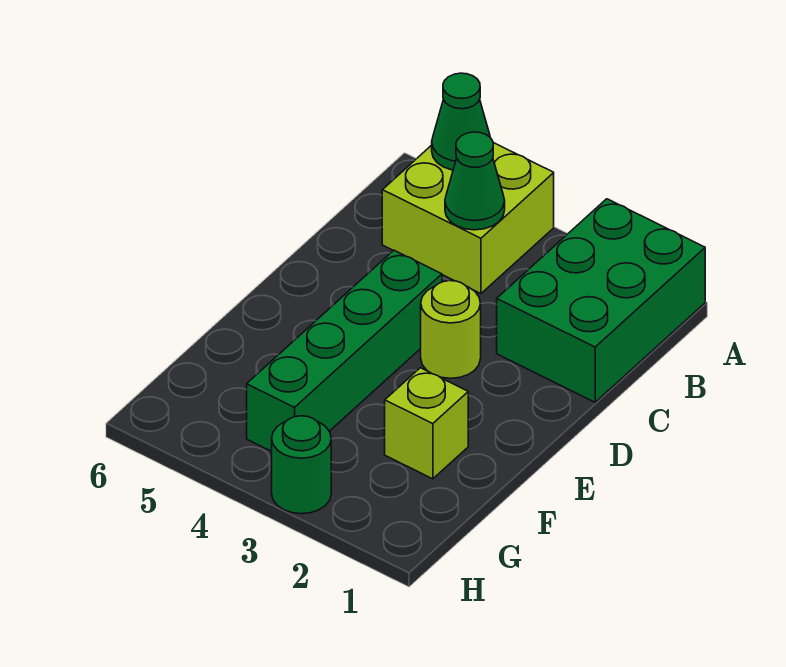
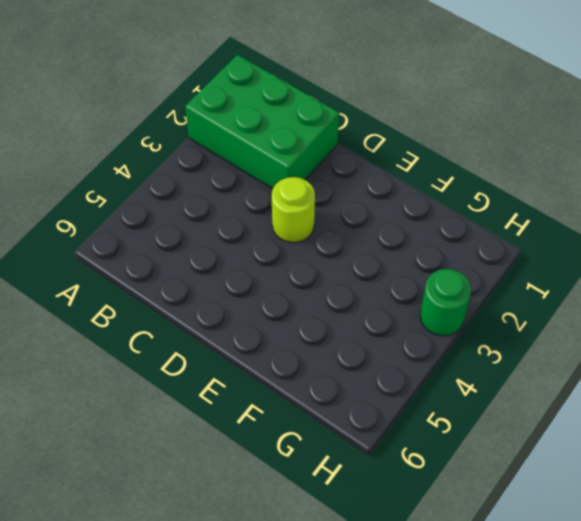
none -> lime 2x2 brick [382,143,554,294]
none -> green 1x4 brick [247,250,442,451]

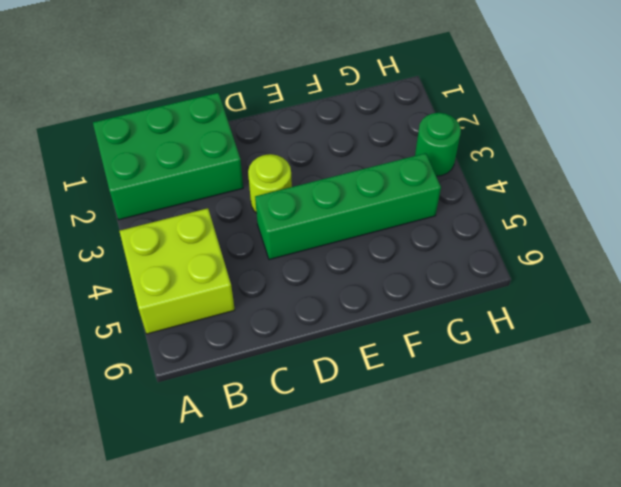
none -> lime 1x1 brick [385,368,468,479]
none -> green 1x1 cone [432,73,490,170]

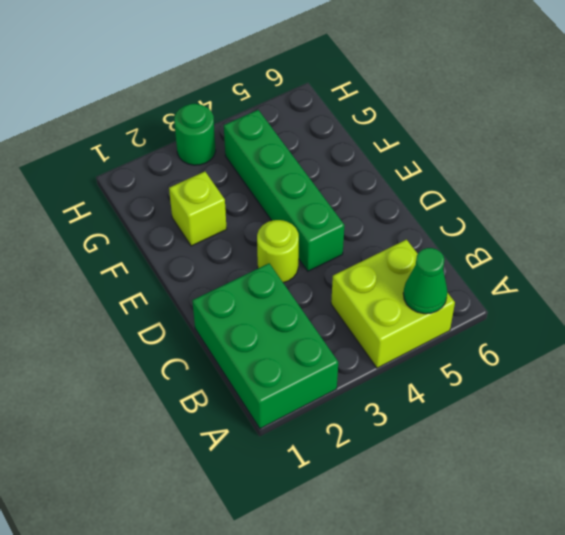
none -> green 1x1 cone [445,132,505,230]

